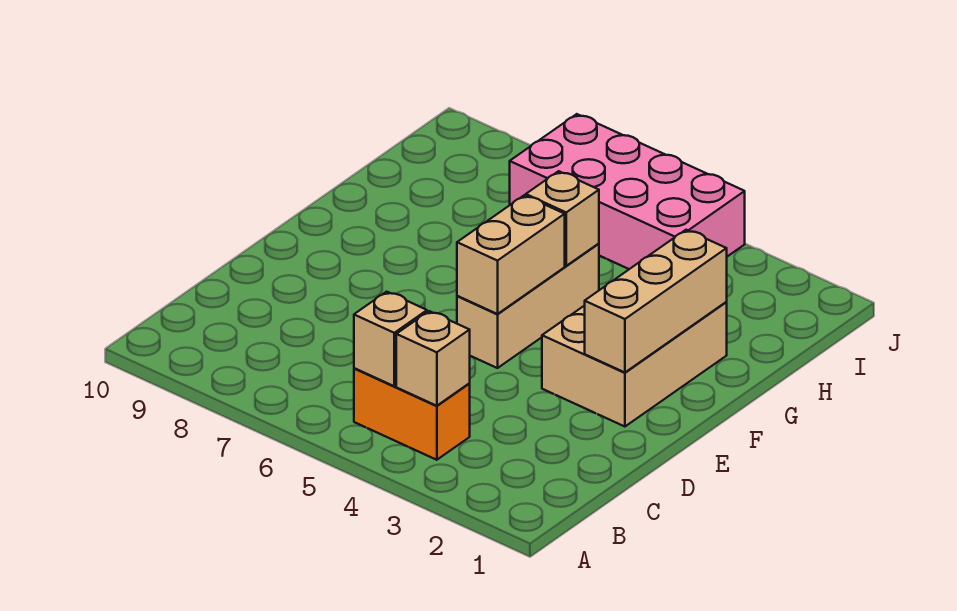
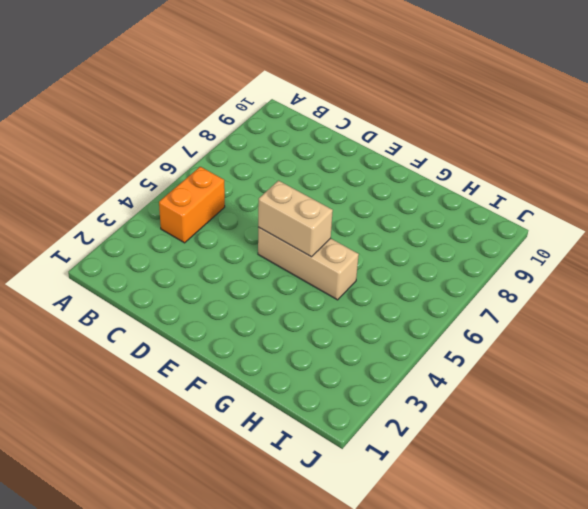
none -> tan 2x3 brick [542,302,727,427]
none -> pink 2x4 brick [510,114,745,269]

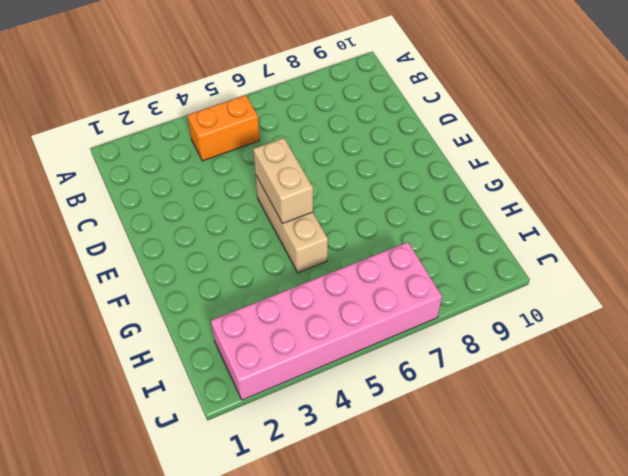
pink 2x6 brick [211,242,442,400] -> pink 2x4 brick [510,114,745,269]
none -> tan 2x3 brick [542,302,727,427]
none -> tan 1x1 brick [396,311,470,406]

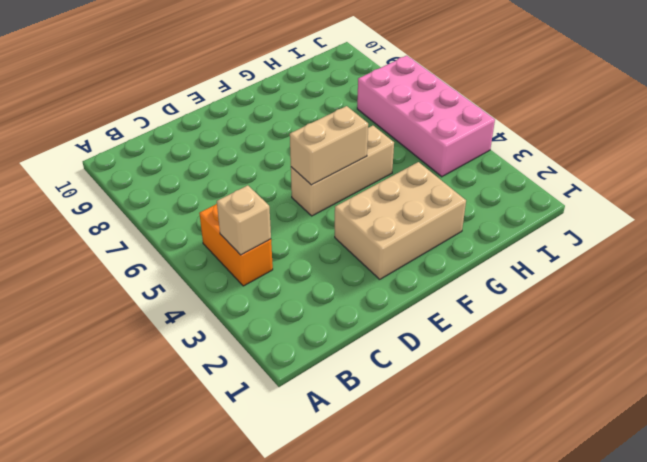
none -> tan 1x1 brick [354,292,427,386]
none -> tan 1x3 brick [585,230,727,372]

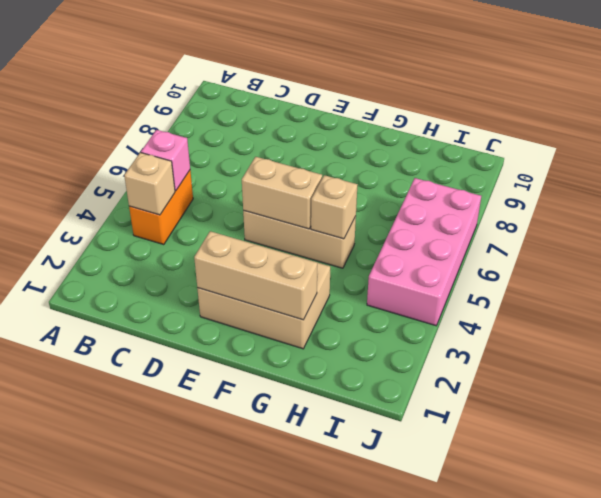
pink 1x1 brick [141,130,190,191] -> tan 1x1 brick [354,292,427,386]

